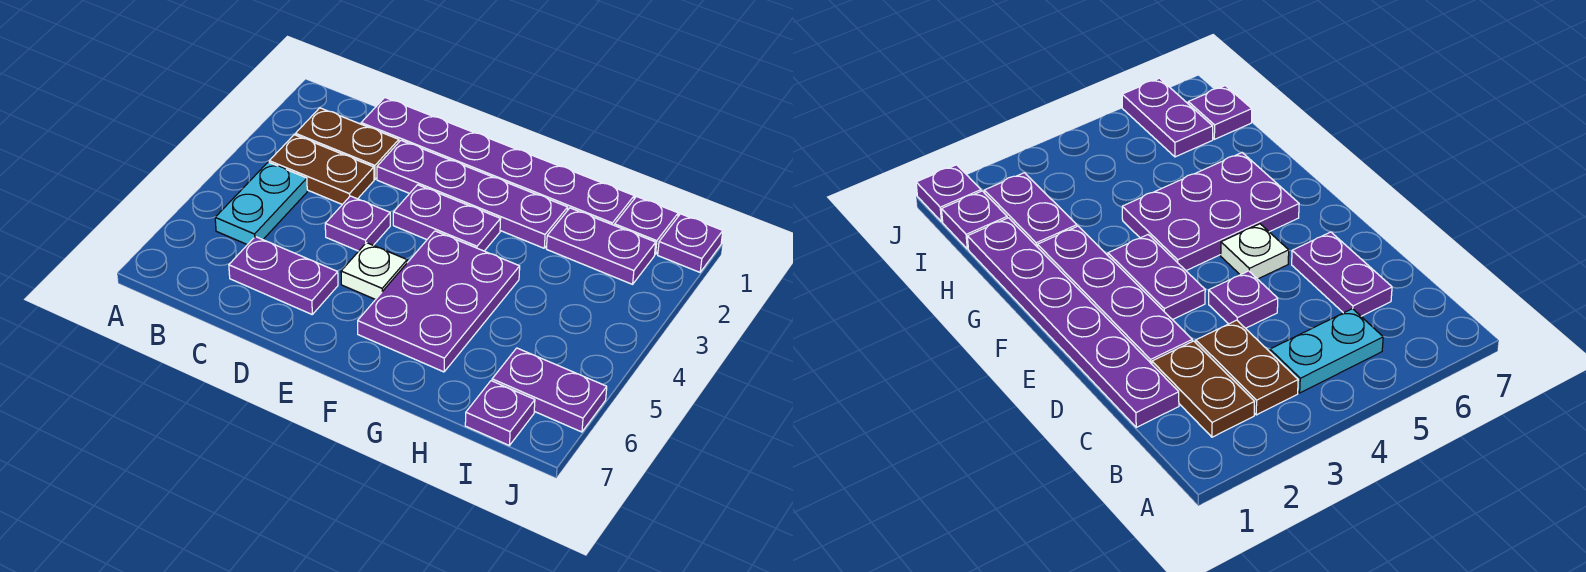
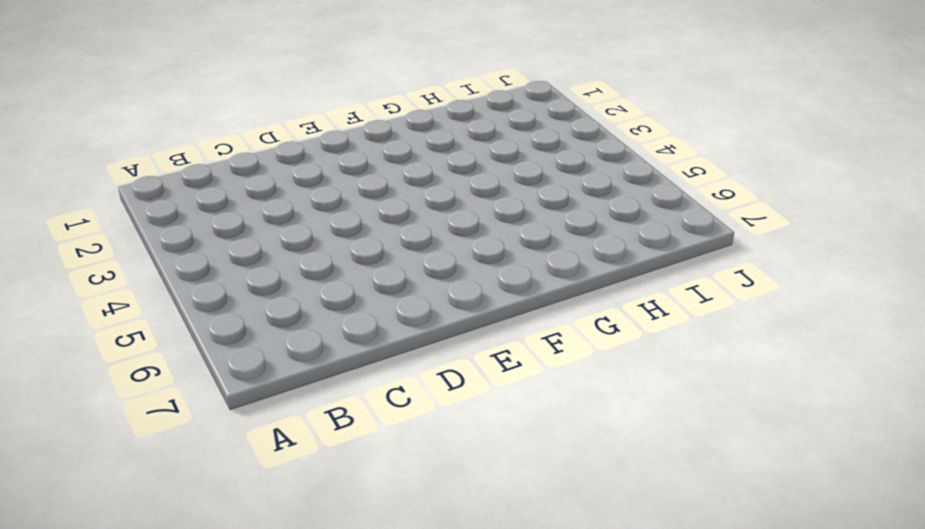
none -> brown 1x2 plate [295,108,399,179]
none -> brown 1x2 plate [269,135,374,204]
none -> cyan 1x2 plate [215,162,307,245]

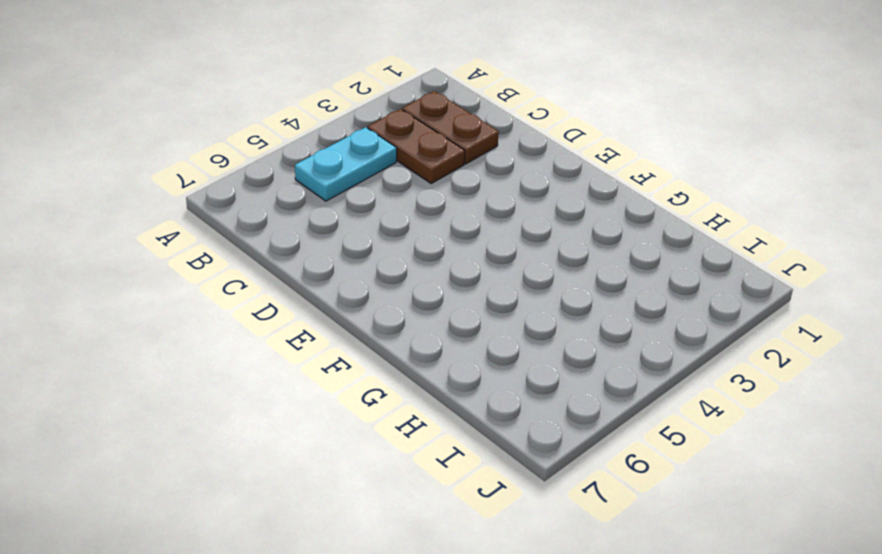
none -> purple 1x6 plate [361,98,634,225]
none -> purple 1x2 plate [229,237,338,314]
none -> purple 1x4 plate [377,140,568,248]

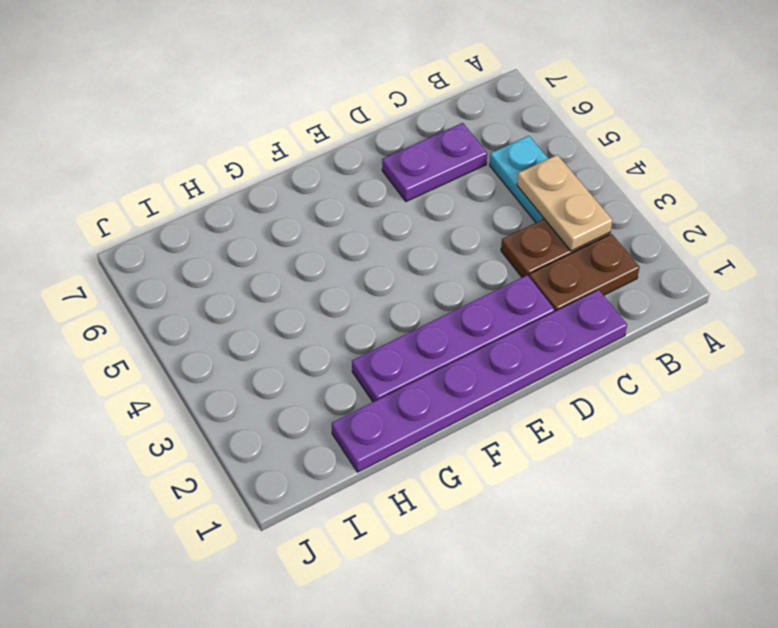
tan 1x2 plate [517,155,613,251] -> none
none -> purple 1x1 plate [325,196,390,251]
none -> purple 1x2 plate [393,185,501,251]
none -> white 1x1 plate [341,243,407,300]

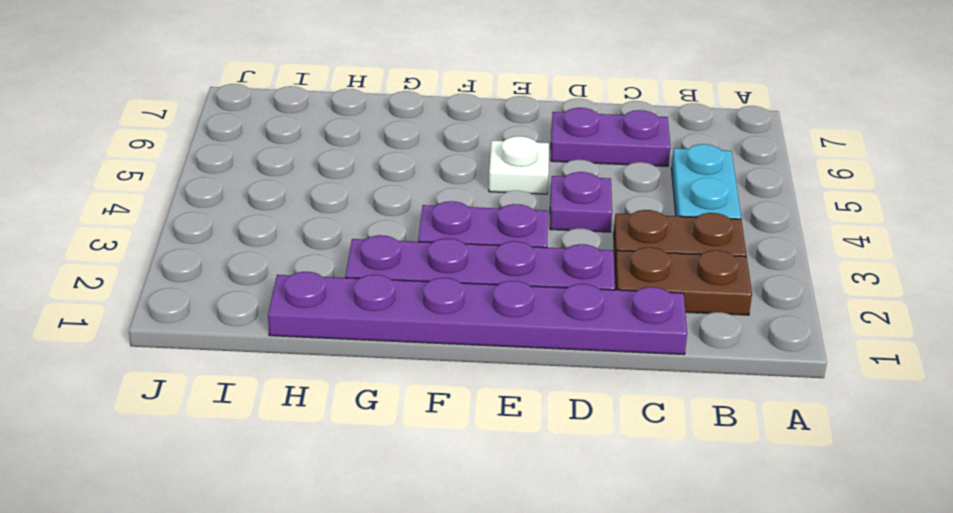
none -> purple 2x3 plate [358,231,520,372]
none -> purple 1x2 plate [547,208,656,284]
none -> purple 1x1 plate [615,197,678,255]

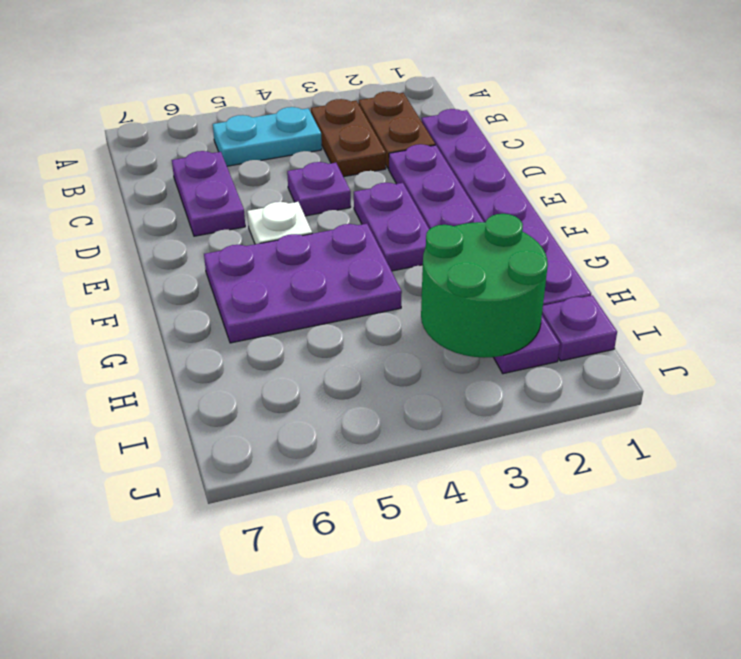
green 2x2 round brick [421,214,548,358] -> none
none -> purple 1x2 plate [492,348,607,432]
none -> purple 1x1 plate [465,381,535,446]
none -> purple 1x1 plate [658,214,723,272]

